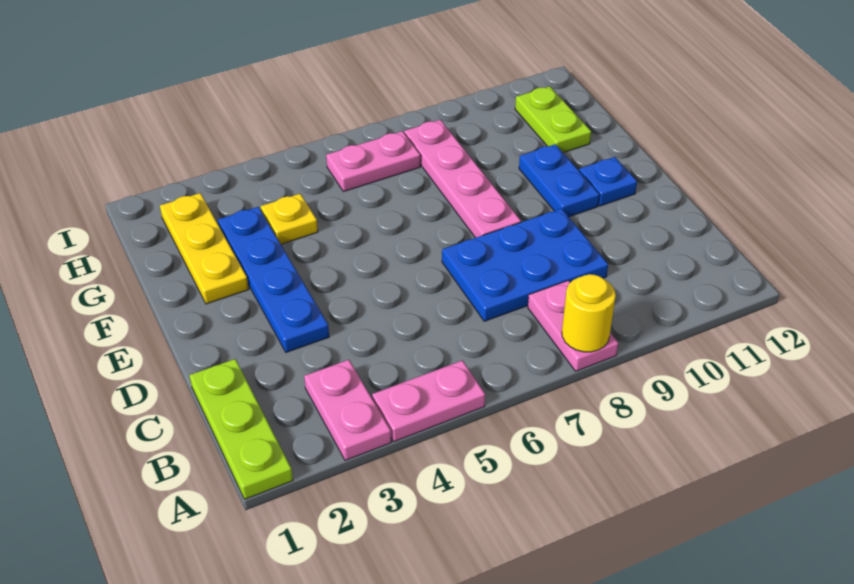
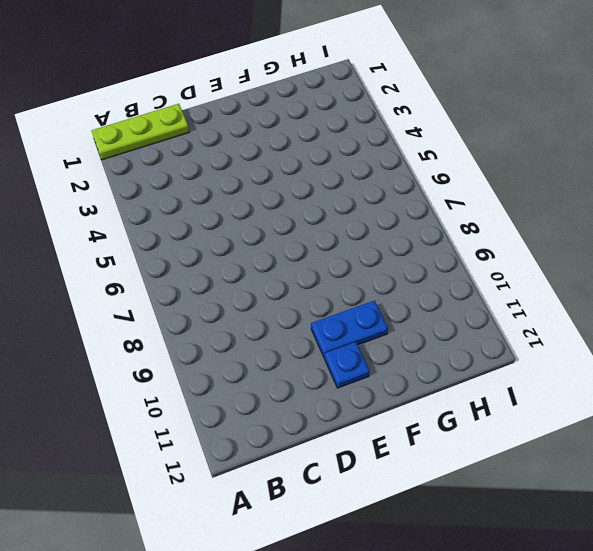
none -> pink 1x2 plate [304,360,391,460]
none -> pink 1x2 plate [372,361,485,442]
none -> pink 1x2 plate [528,281,618,371]

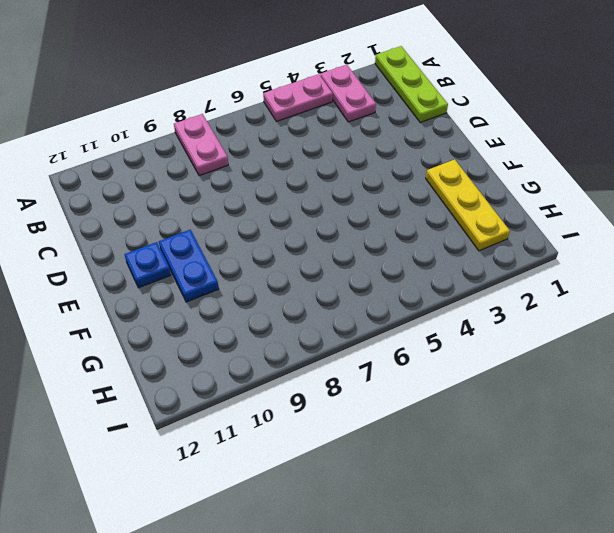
none -> blue 2x3 plate [442,209,608,321]
none -> blue 1x4 plate [218,207,329,352]
none -> pink 1x4 plate [404,120,521,238]

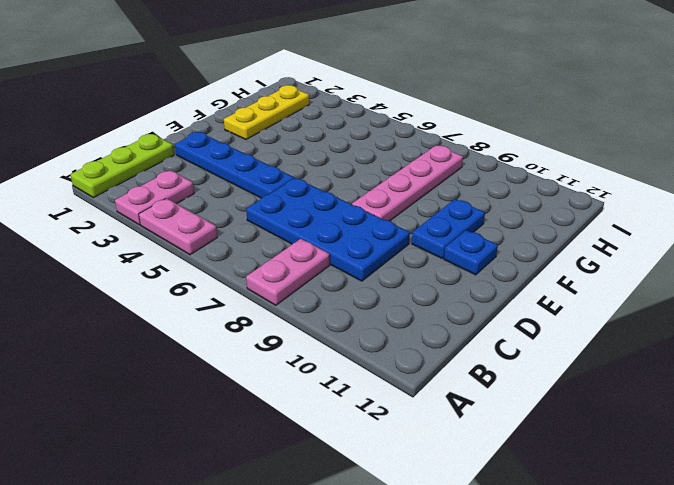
blue 2x4 plate [246,178,410,281] -> blue 2x3 plate [442,209,608,321]
blue 1x4 plate [175,132,294,198] -> blue 1x4 plate turned to [218,207,329,352]
none -> yellow 1x1 plate [261,194,318,244]
none -> lime 1x2 plate [515,86,591,153]
none -> pink 1x2 plate [326,131,420,192]

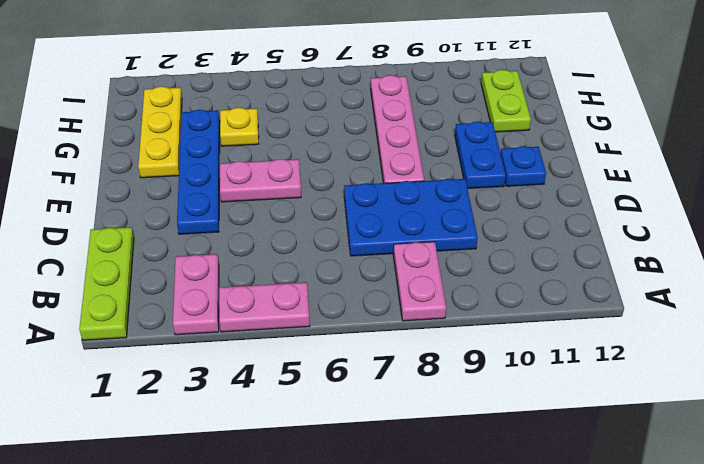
pink 1x2 plate [220,159,301,202] -> pink 1x2 plate moved to [326,131,420,192]
none -> yellow 1x1 round brick [562,274,616,352]

